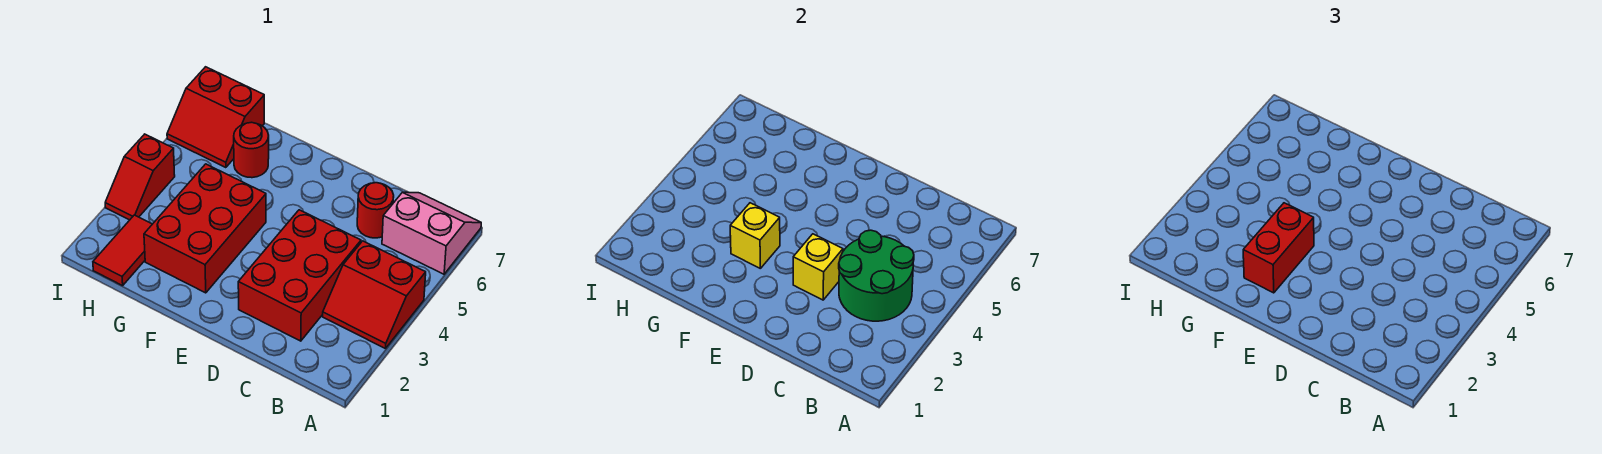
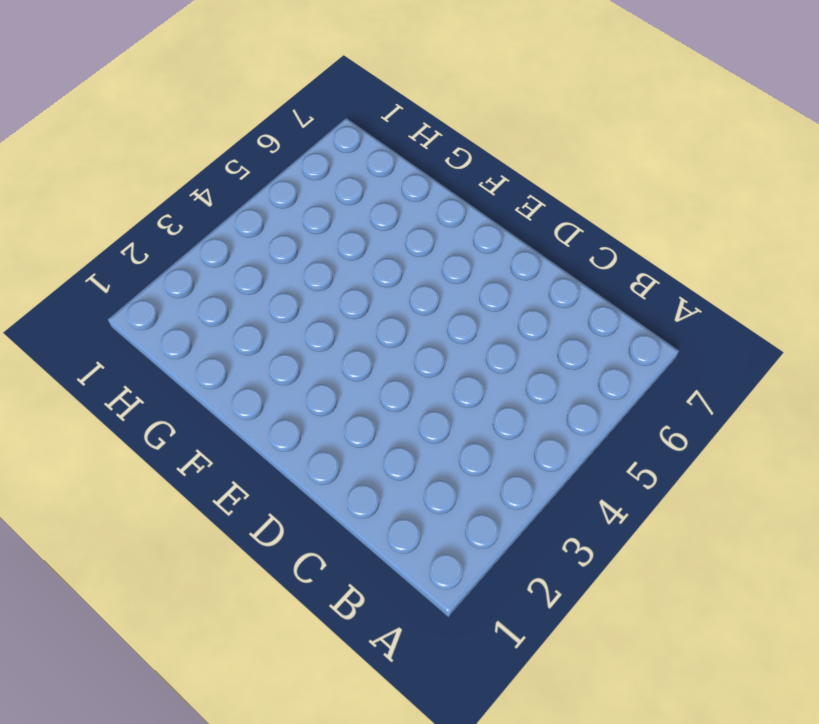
none -> red 2x2 slope [323,241,426,349]
none -> pink 2x2 slope [382,192,481,274]
none -> red 2x3 brick [238,210,361,341]

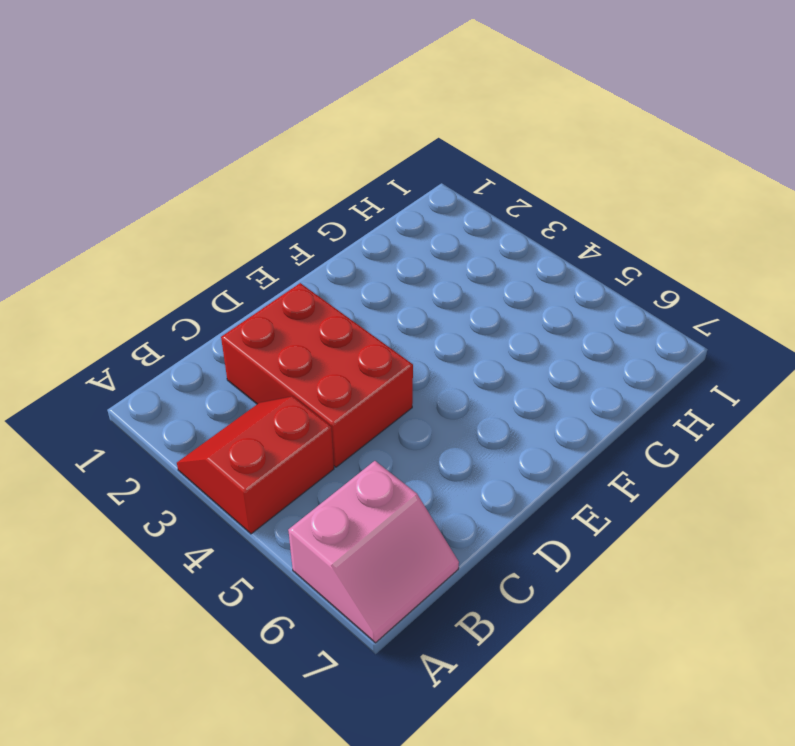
none -> red 1x1 round brick [357,183,394,238]
none -> red 2x3 brick [144,164,266,293]
none -> red 1x1 round brick [234,122,269,178]

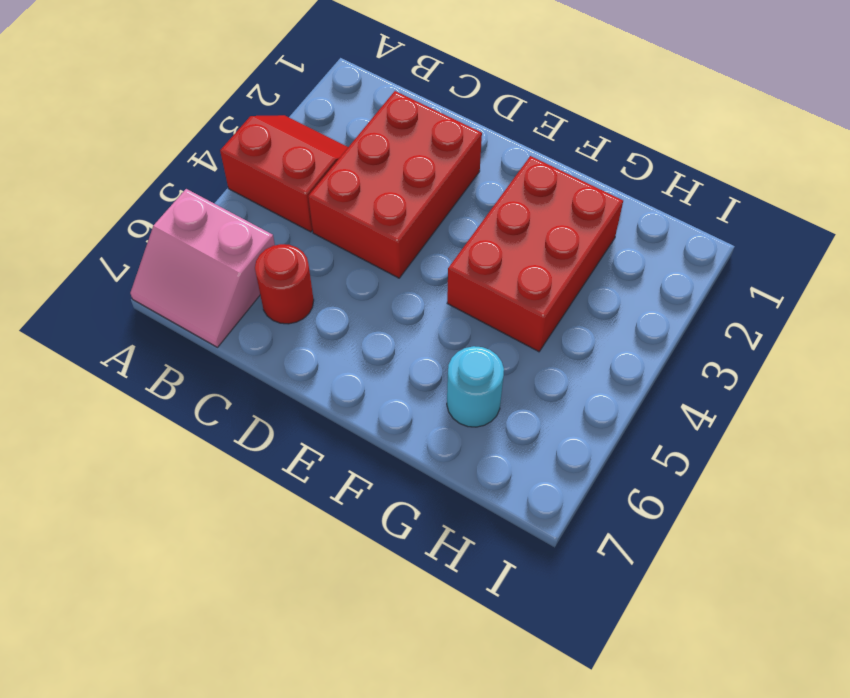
cyan 1x1 round brick [447,346,504,427] -> red 1x1 round brick [234,122,269,178]
none -> red 1x2 tile [93,215,152,286]
none -> red 2x2 slope [167,67,264,168]
none -> red 1x2 slope [105,134,175,220]

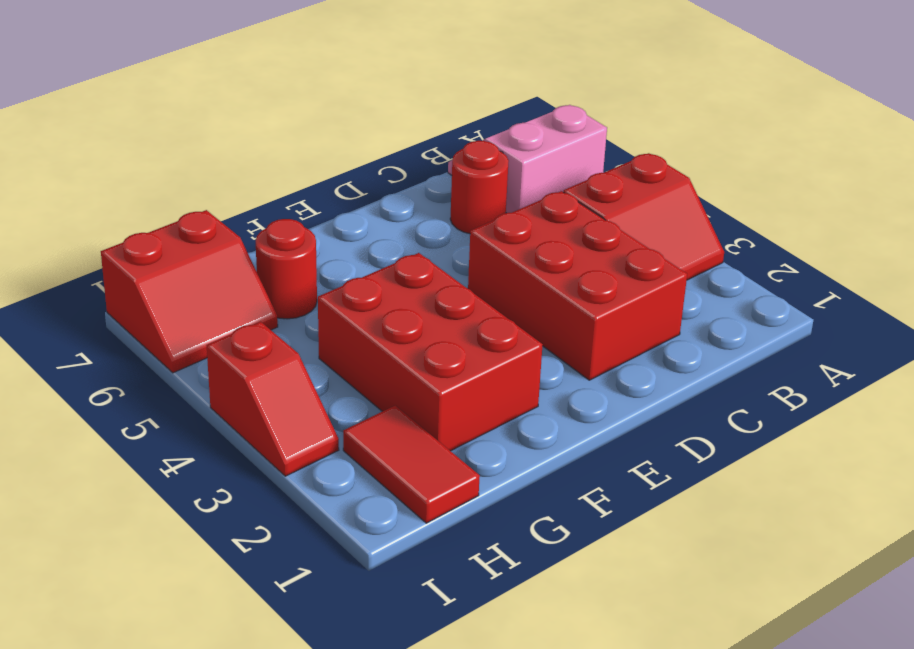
none -> green 2x2 round brick [839,230,914,321]
none -> yellow 1x1 brick [793,234,843,300]
none -> yellow 1x1 brick [730,203,780,269]

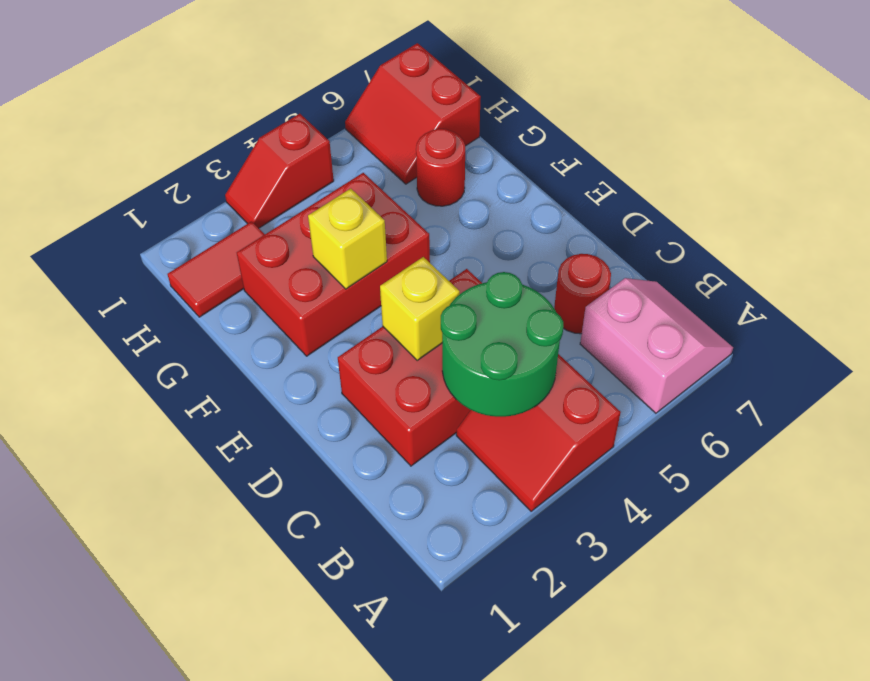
none -> red 1x2 brick [1243,203,1314,293]

